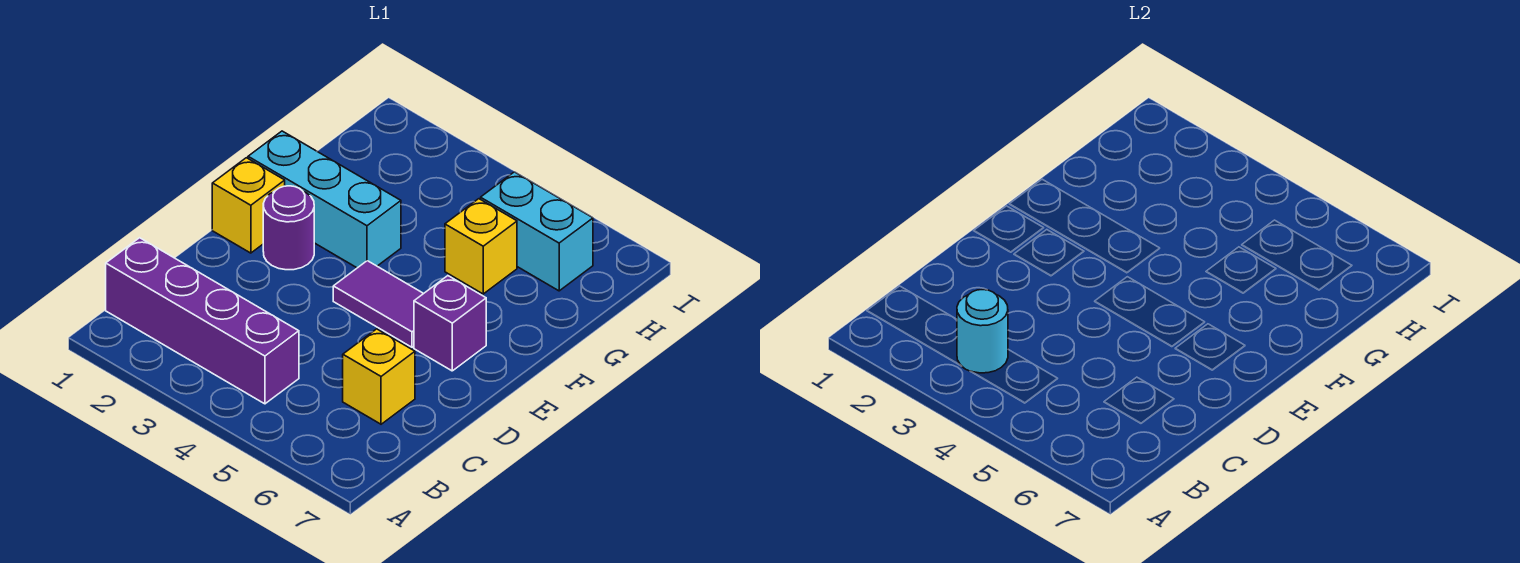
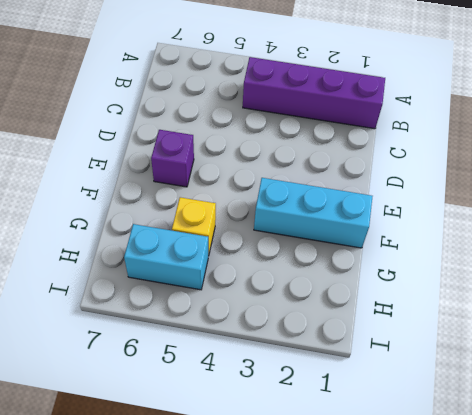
none -> yellow 1x1 brick [343,329,415,424]
none -> yellow 1x1 brick [212,158,285,253]

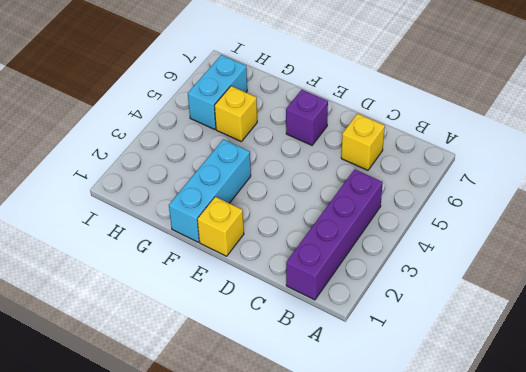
none -> purple 1x1 round brick [263,186,314,270]
none -> purple 1x2 tile [333,261,424,347]

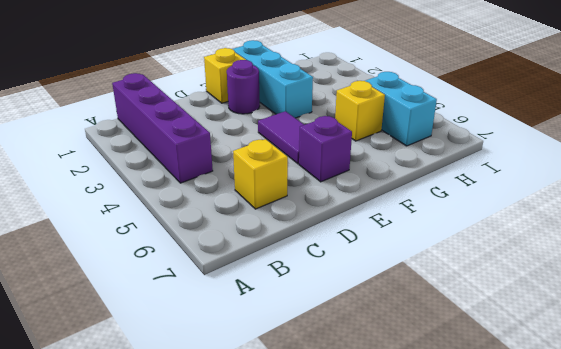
none -> cyan 1x1 round brick [957,290,1008,373]

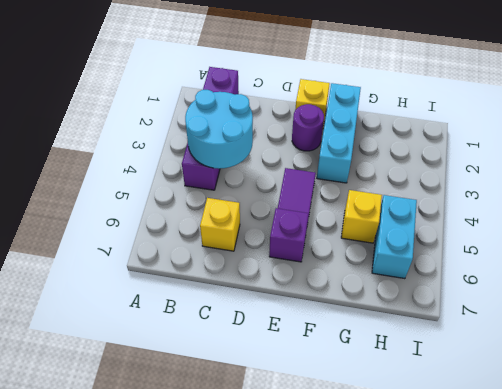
cyan 2x2 round brick [185,90,253,169] -> cyan 1x1 round brick [957,290,1008,373]

